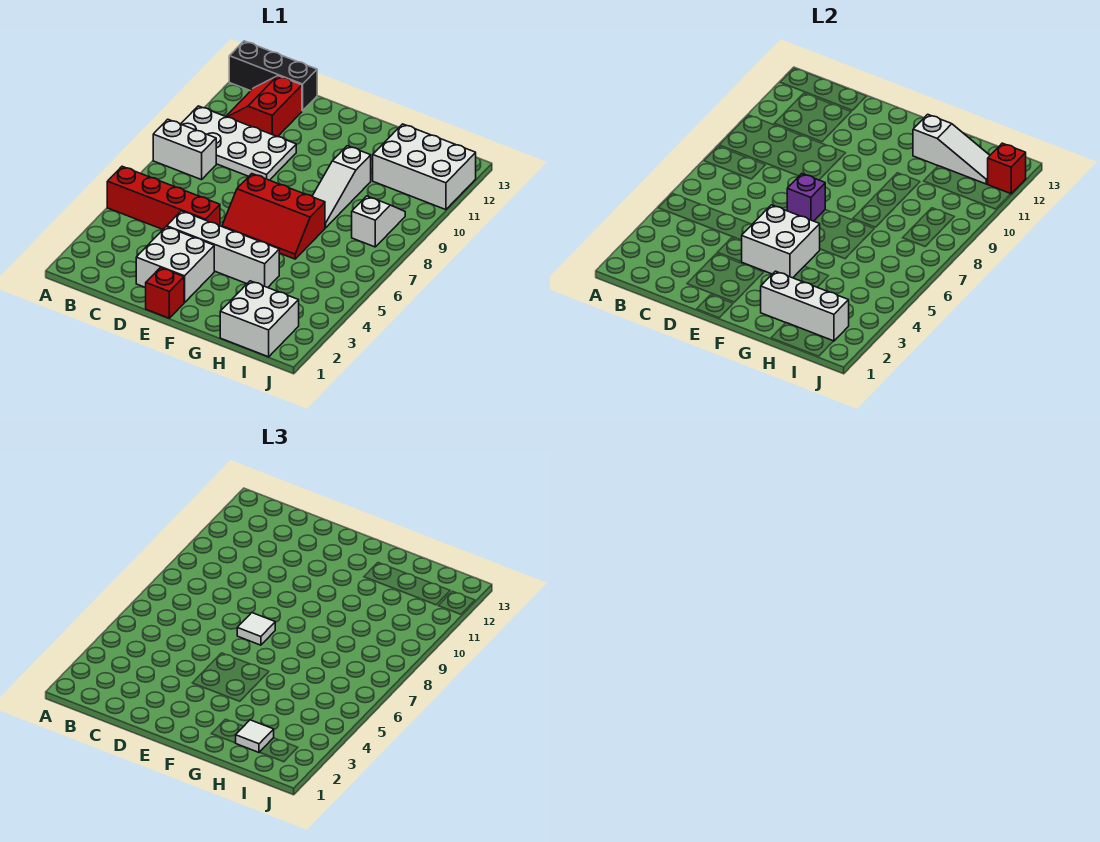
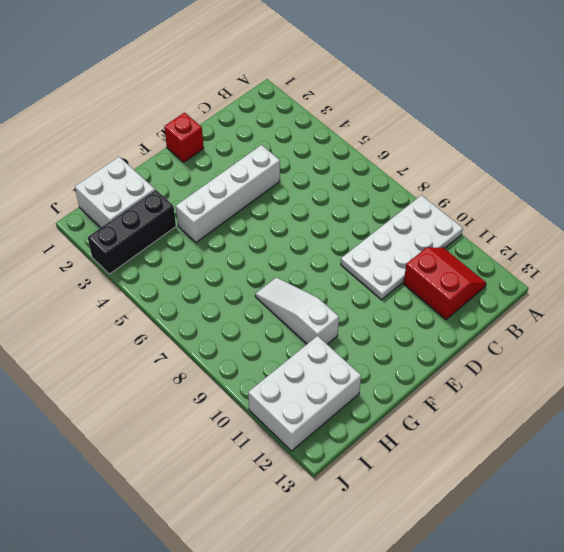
black 1x3 brick [87,190,176,274] -> black 1x3 brick moved to [229,41,317,111]
none -> red 1x4 brick [107,166,220,229]
none -> white 1x2 brick [153,119,216,180]
none -> white 2x2 brick [136,227,214,303]

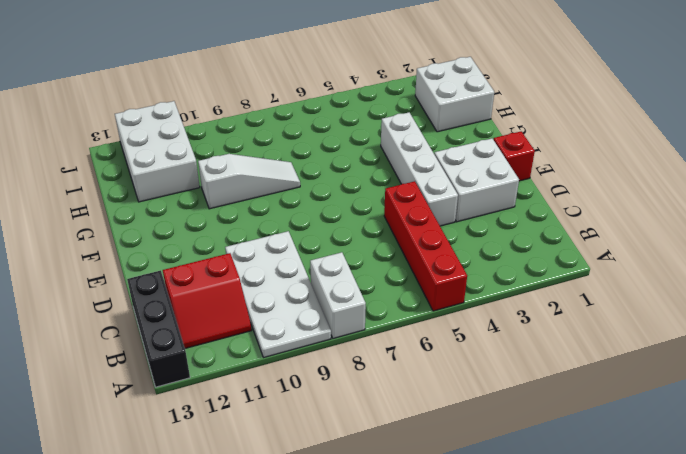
none -> red 2x3 slope [222,174,325,259]
none -> white 1x2 slope [352,196,405,247]
none -> white 2x2 brick [742,205,820,278]

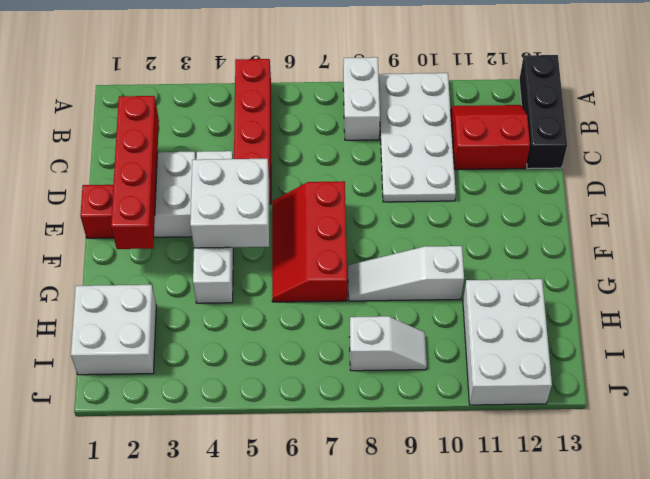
red 1x4 brick [111,96,159,249] -> none
none -> purple 1x1 brick [787,174,825,221]
none -> white 1x3 brick [761,271,849,341]
none -> white 1x3 slope [913,114,990,184]

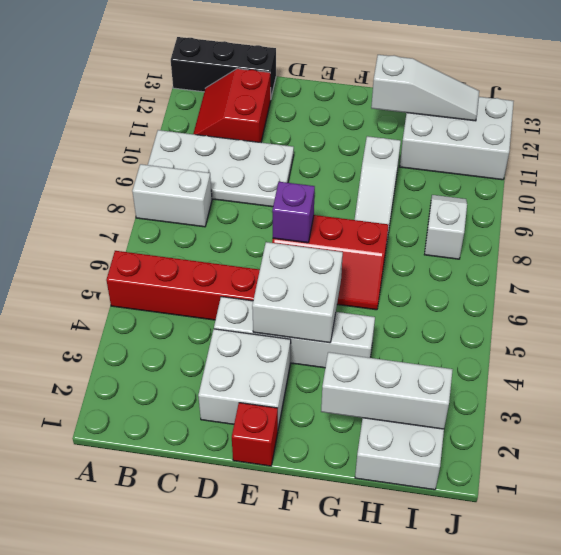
none -> red 1x1 brick [988,143,1026,194]
none -> white 1x1 tile [237,613,275,645]
none -> white 1x1 tile [236,720,274,752]

